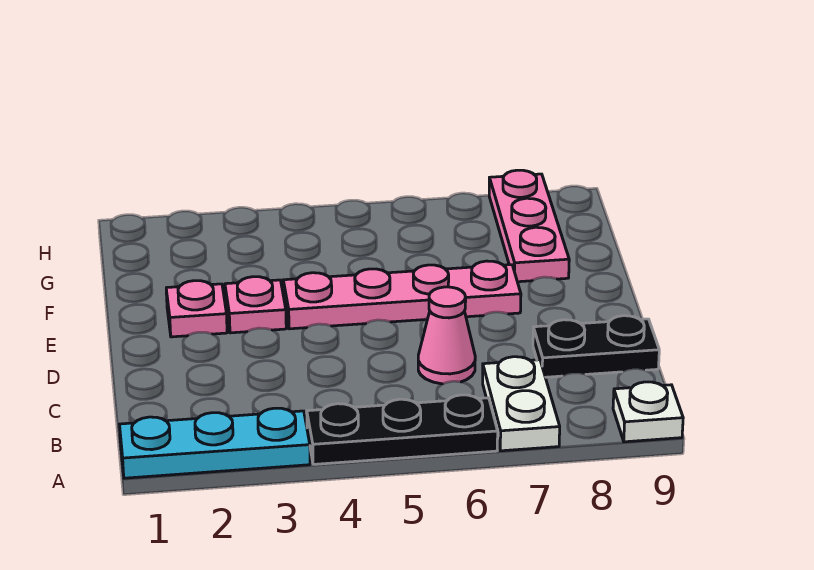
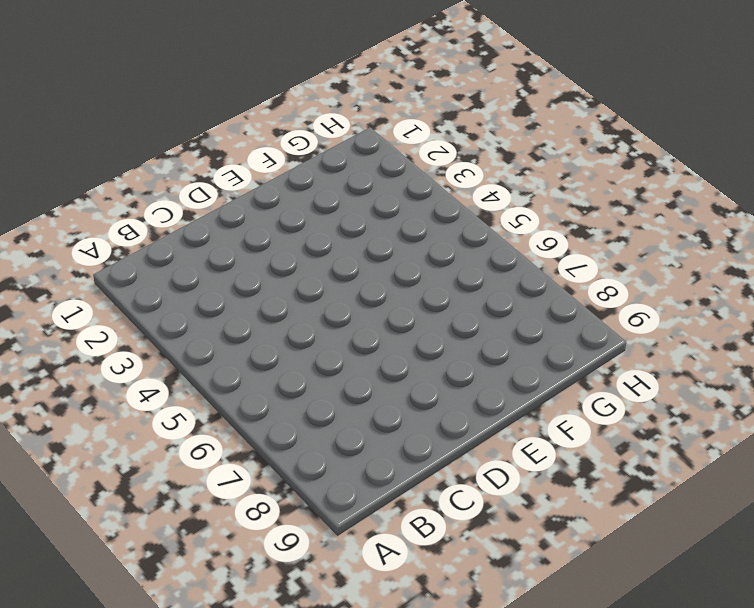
none -> cyan 1x3 plate [120,408,310,478]
none -> black 1x3 plate [307,395,498,464]

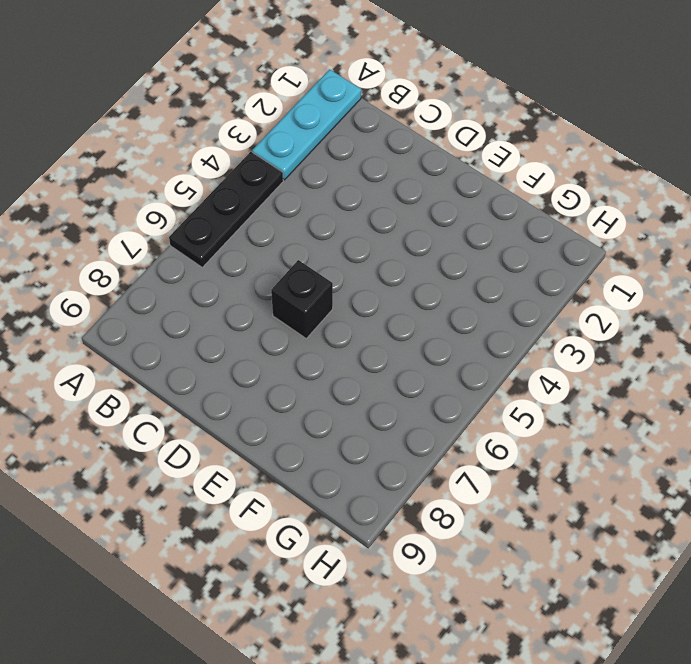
black 1x1 brick [271,260,333,338] -> none
none -> white 1x2 plate [483,357,560,451]
none -> white 1x1 plate [613,382,683,442]

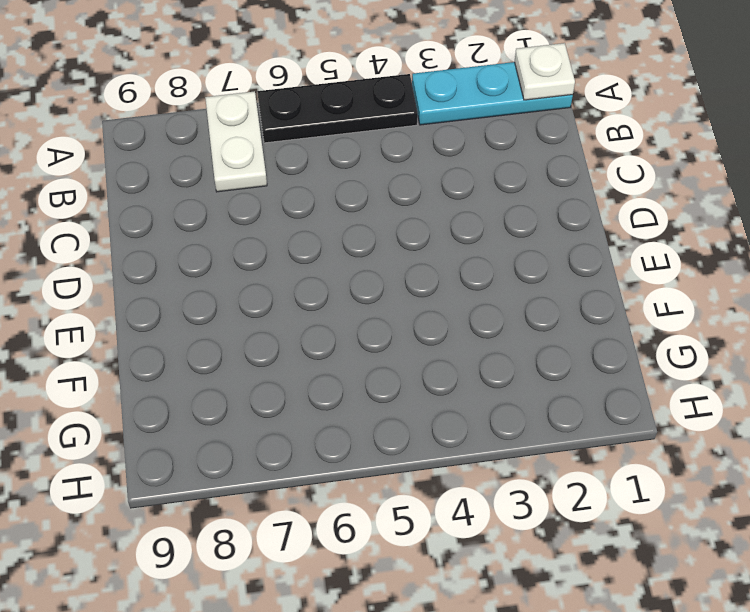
white 1x1 plate [515,43,575,100] -> white 1x1 plate moved to [613,382,683,442]
none -> pink 1x1 cone [418,287,475,384]
none -> black 1x2 plate [533,316,659,377]

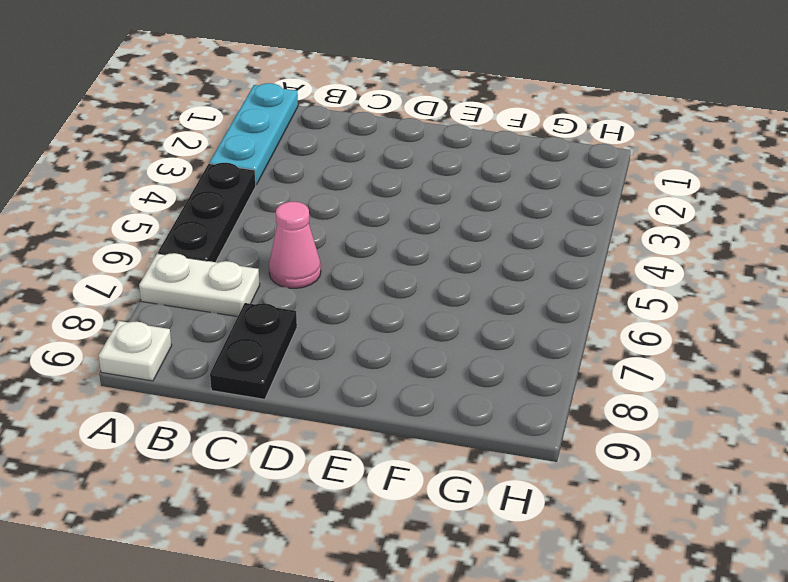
none -> pink 1x1 plate [166,281,227,337]
none -> pink 1x1 plate [225,277,286,333]

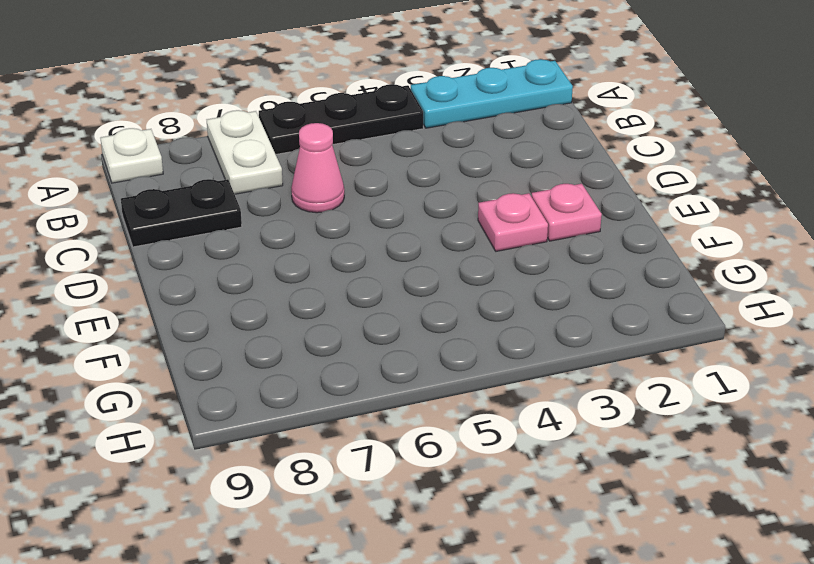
none -> pink 1x4 plate [283,261,521,329]
none -> pink 1x3 plate [489,170,569,282]

